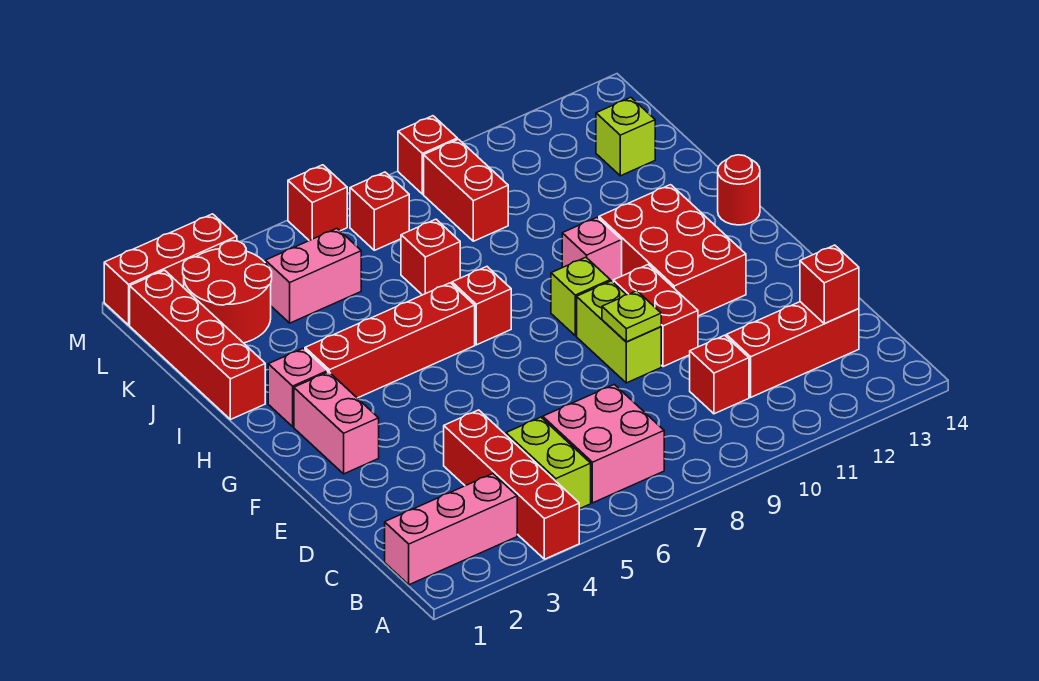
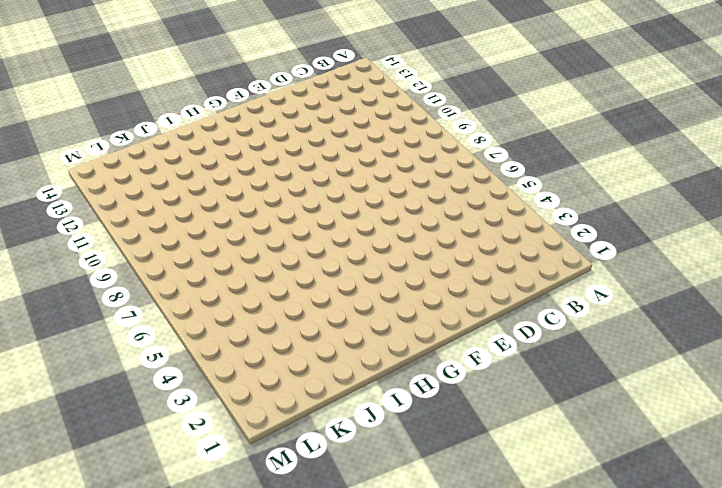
none -> red 1x4 brick [444,410,579,559]
none -> pink 1x3 brick [385,474,517,585]
none -> lime 1x2 brick [506,417,591,509]

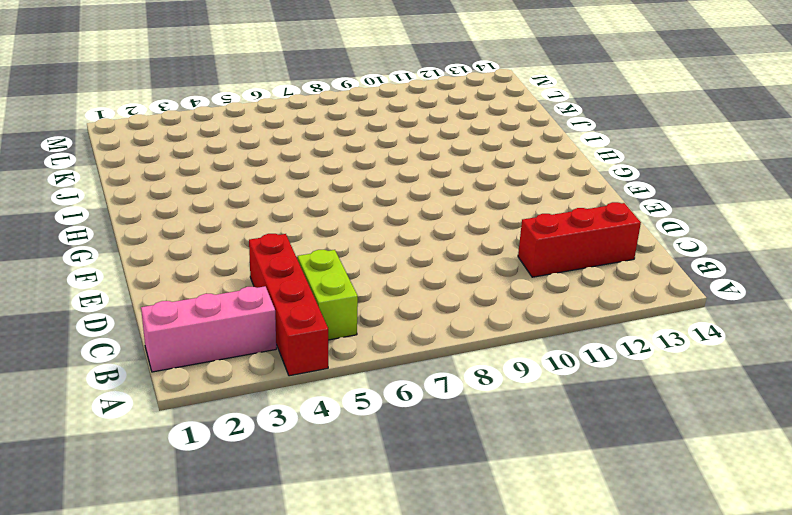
none -> pink 2x2 brick [543,384,664,503]
none -> red 1x1 brick [690,335,749,414]
none -> lime 1x2 brick [577,281,661,383]

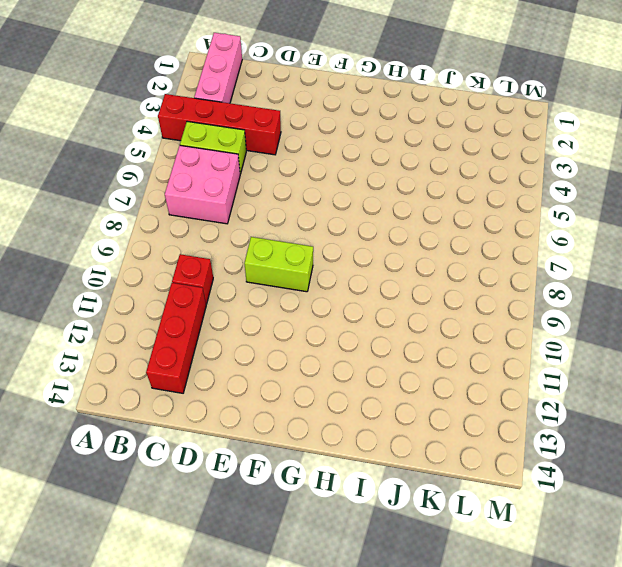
none -> red 1x2 brick [613,265,698,367]
none -> pink 1x2 brick [294,372,379,474]
none -> red 2x3 brick [599,185,746,316]

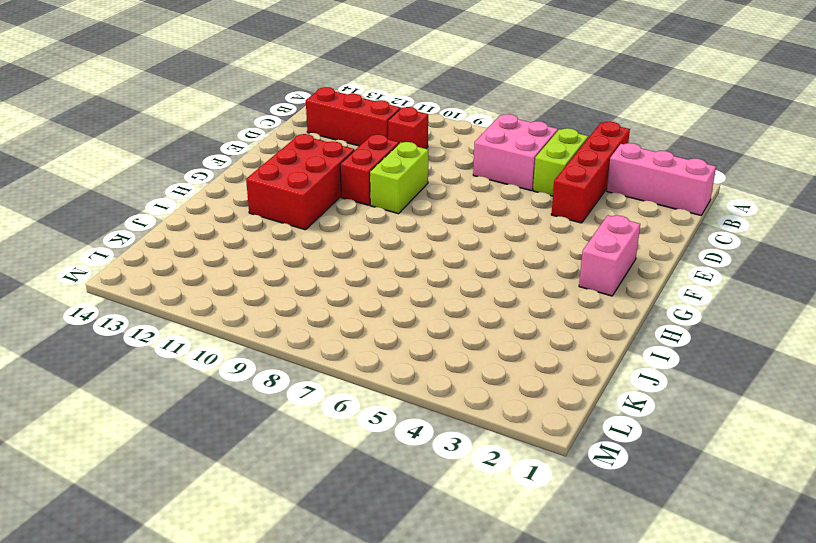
none -> lime 1x1 brick [551,257,610,336]
none -> pink 1x1 brick [268,348,328,427]
none -> red 1x4 brick [305,283,475,398]

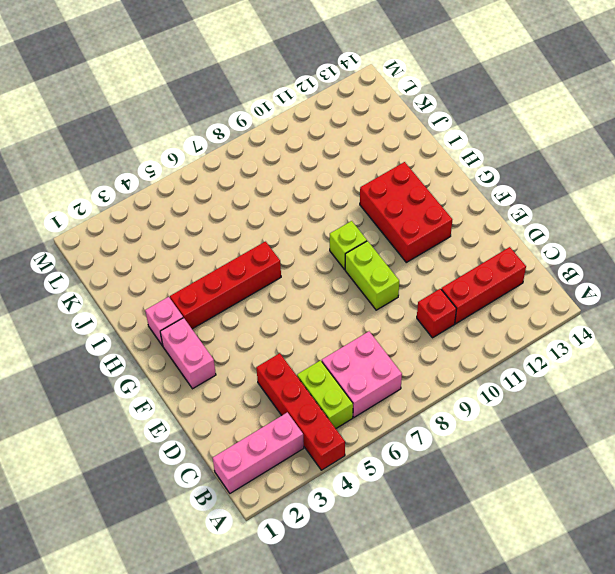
none -> red 1x2 brick [613,265,698,367]
none -> red 1x1 brick [452,267,511,345]
none -> pink 1x1 brick [562,217,622,282]

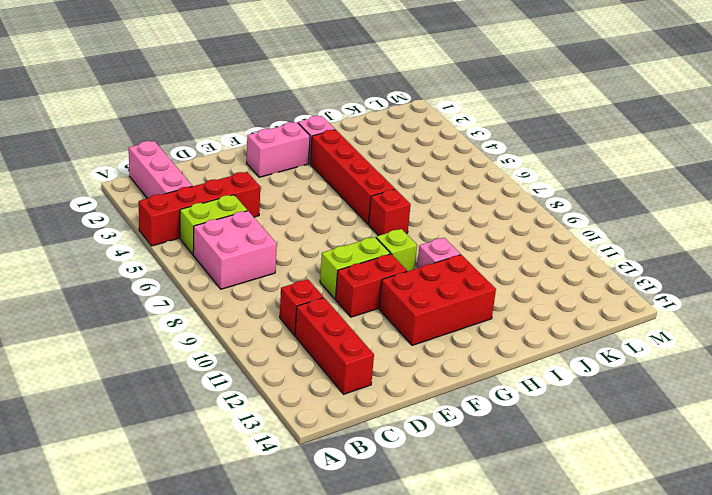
none -> red 1x1 round brick [718,155,760,225]
none -> red 1x4 brick [130,270,265,420]
none -> red 1x1 brick [401,219,460,295]

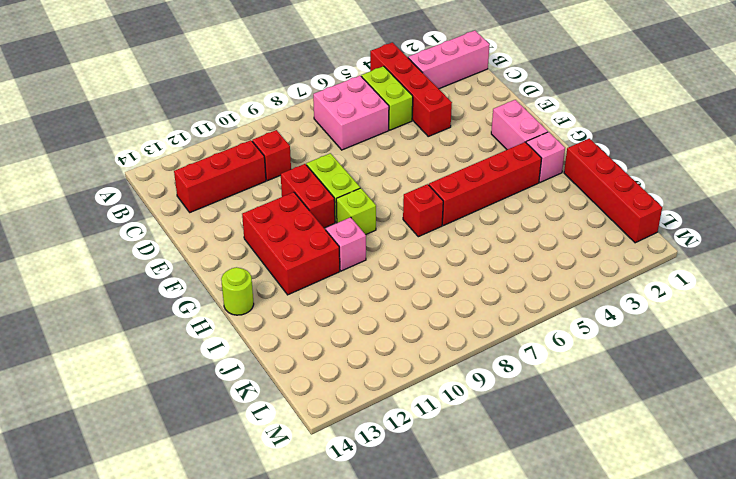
lime 1x1 round brick [221,267,254,315] -> red 1x1 round brick [718,155,760,225]
none -> red 1x1 brick [401,219,460,295]
none -> red 2x2 round brick [183,241,272,343]
none -> pink 1x2 brick [265,229,361,323]

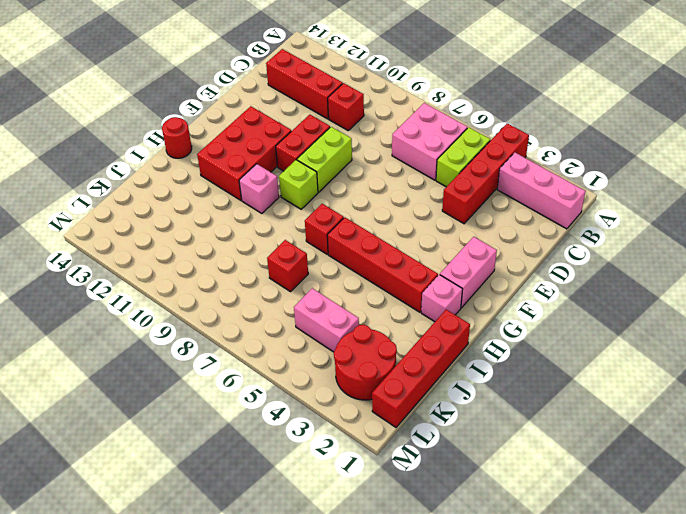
none -> red 1x2 brick [424,139,508,241]
none -> lime 1x1 brick [596,97,655,176]
none -> red 1x1 brick [350,172,409,250]

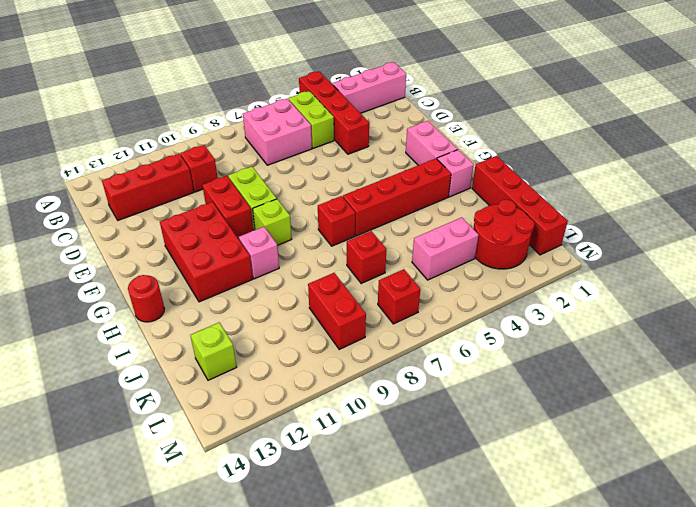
none -> red 1x3 brick [104,214,237,325]
none -> red 1x1 brick [288,165,347,241]
none -> red 1x1 brick [398,116,457,194]

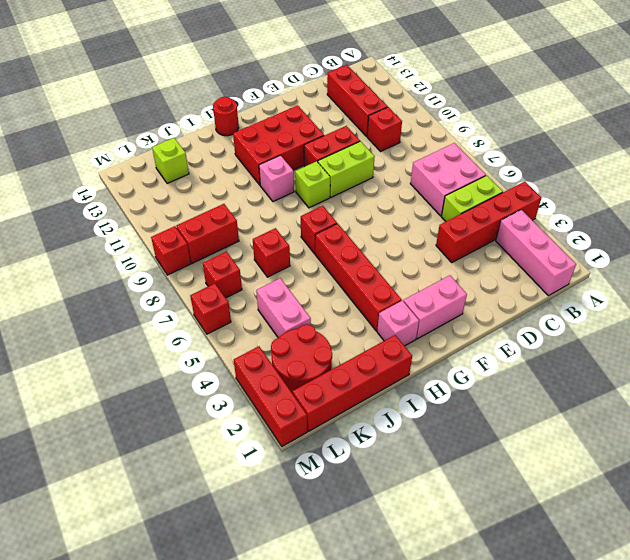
none -> red 1x1 brick [800,245,859,323]
none -> lime 1x1 plate [602,291,661,342]

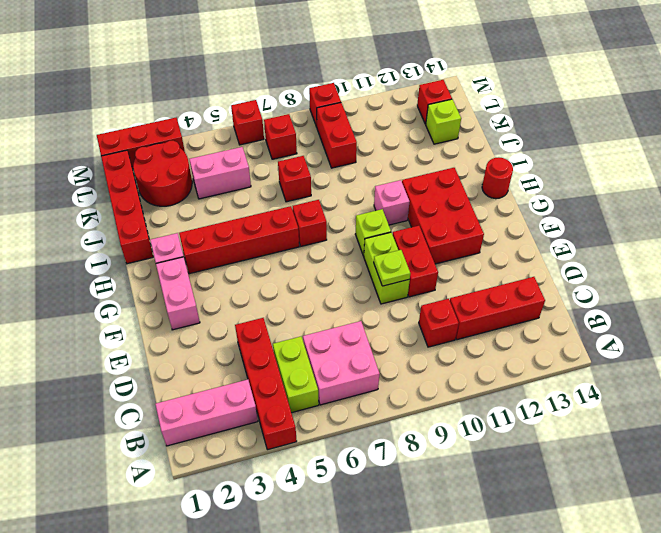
red 1x1 brick [417,80,452,124] -> red 1x1 brick moved to [800,245,859,323]

